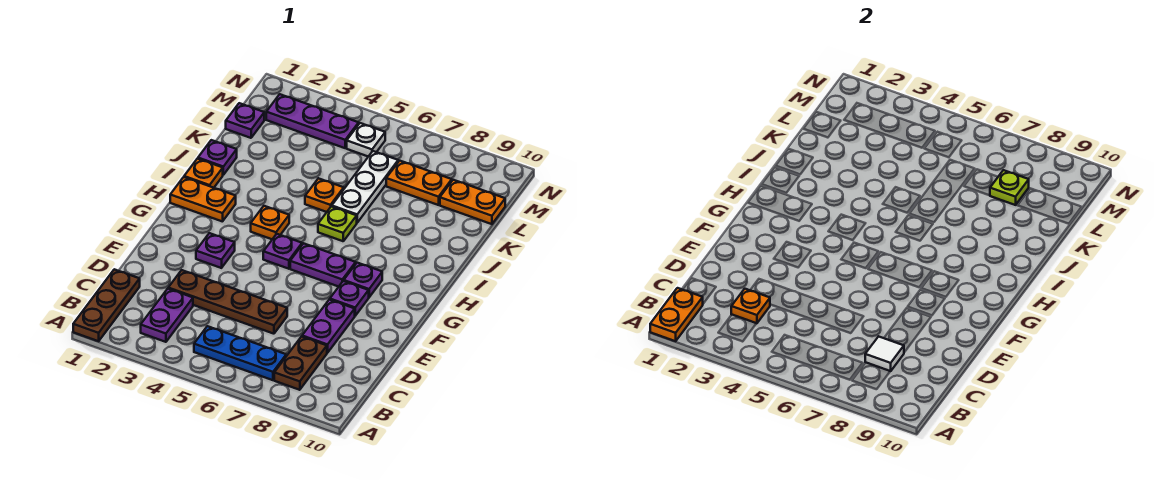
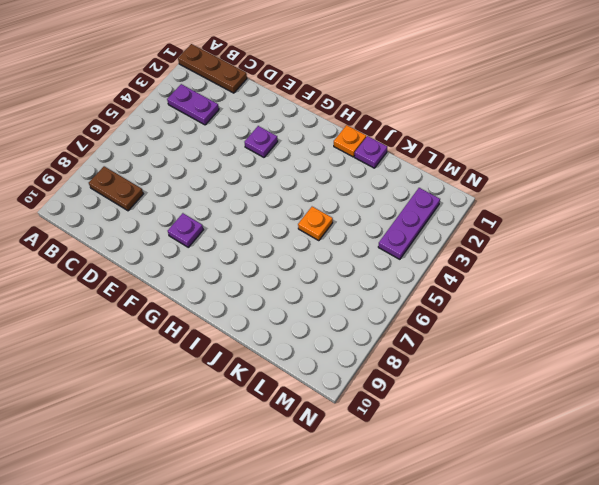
none -> blue 1x3 plate [194,326,286,380]
none -> brown 1x4 plate [168,270,287,334]
none -> purple 1x2 plate [302,300,355,353]

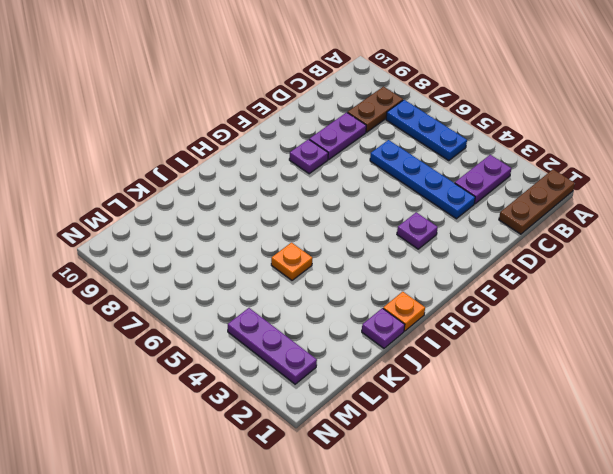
blue 1x4 plate [370,140,475,219] -> brown 1x4 plate [168,270,287,334]
none -> purple 1x1 plate [263,234,302,269]
none -> purple 1x2 plate [290,243,356,287]
none -> purple 1x1 plate [344,263,382,297]

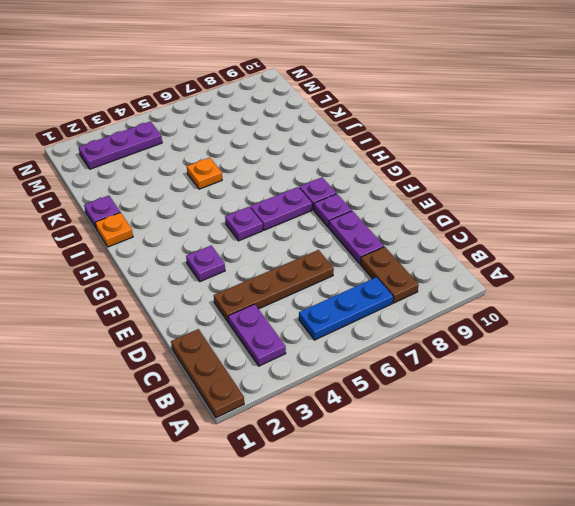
none -> orange 1x2 plate [170,177,236,222]
none -> orange 1x1 plate [251,206,289,239]
none -> lime 1x1 plate [318,206,357,241]

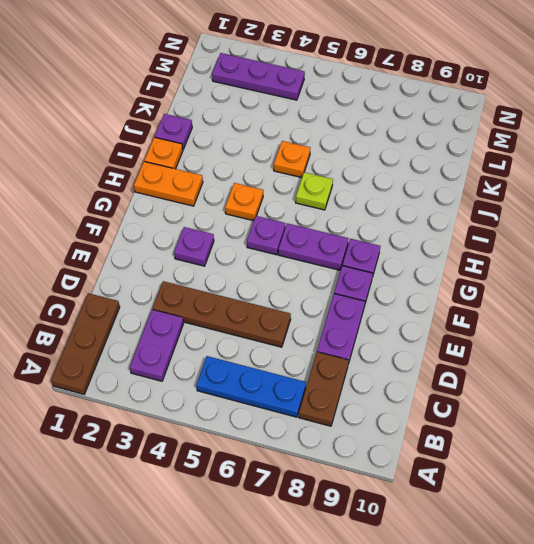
none -> white 1x3 plate [332,151,398,223]
none -> purple 1x1 plate [226,103,264,138]
none -> orange 1x2 plate [386,161,452,205]

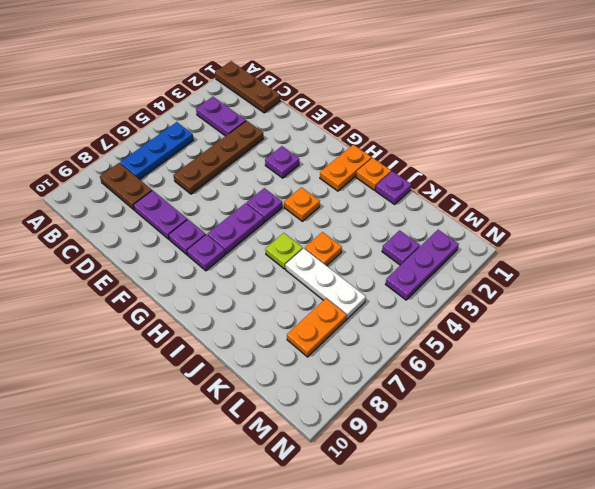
purple 1x1 plate [382,230,420,265] -> purple 1x1 plate moved to [226,103,264,138]
none -> orange 1x2 plate [440,180,505,224]
none -> white 1x1 plate [347,123,385,157]
none -> orange 1x2 plate [650,288,703,341]

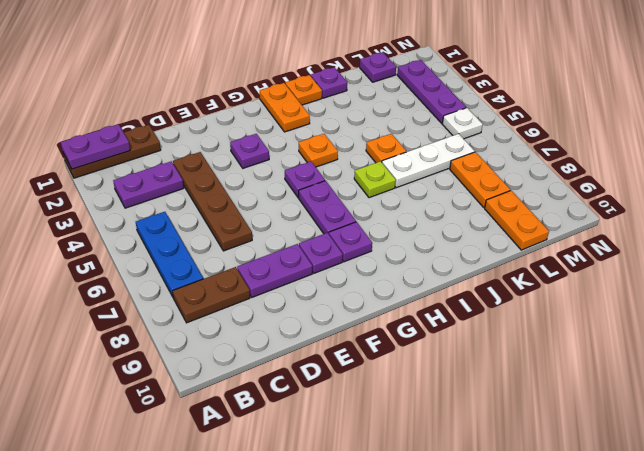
purple 1x2 plate [61,124,130,169] -> orange 1x2 plate [650,288,703,341]
none -> orange 1x1 plate [731,289,770,323]
none -> white 1x1 tile [865,336,904,371]
none -> lime 1x1 plate [990,170,1029,205]

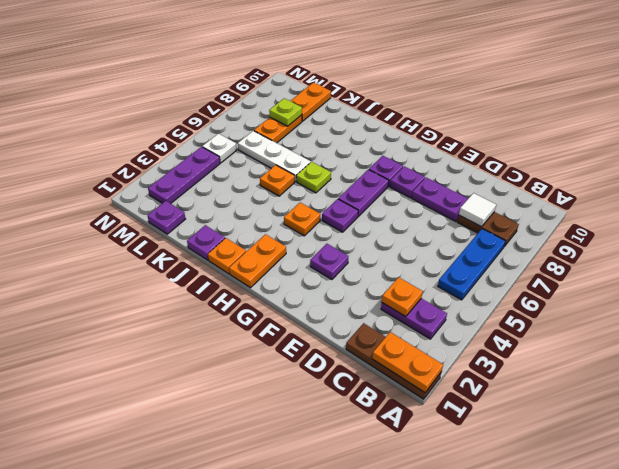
none -> brown 1x4 plate [168,270,287,334]

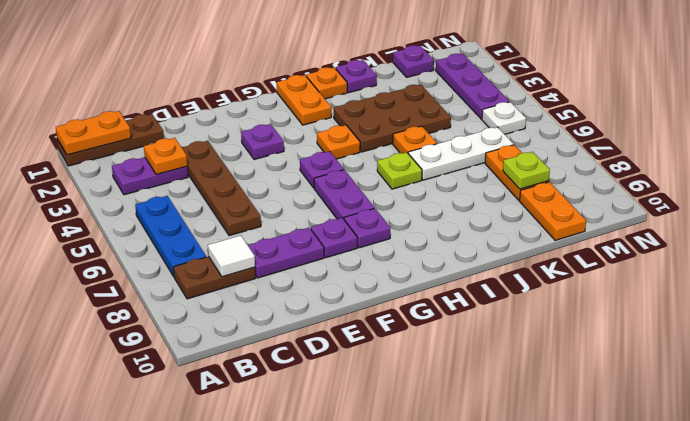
brown 2x3 plate [334,84,451,152] -> none

